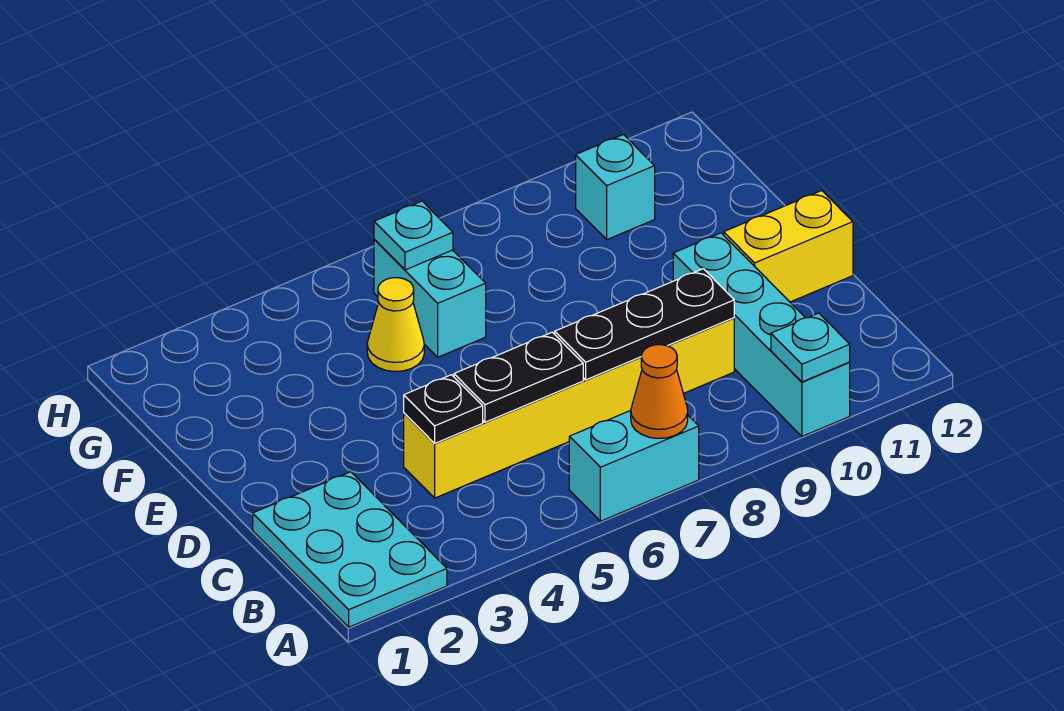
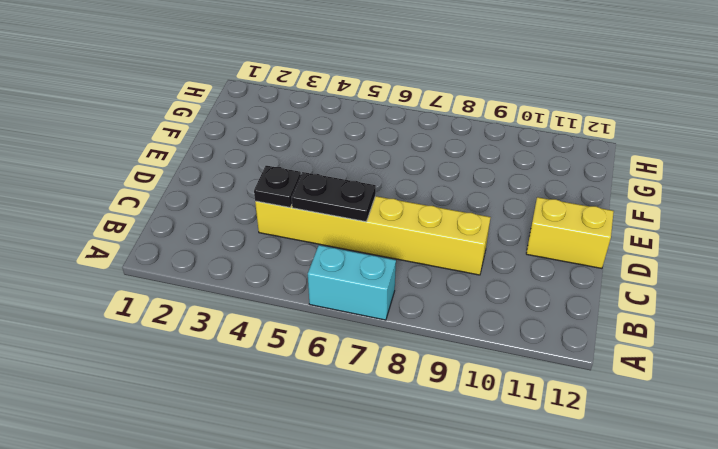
none -> cyan 2x3 plate [253,472,447,627]
none -> cyan 1x4 brick [673,233,850,436]
none -> yellow 1x1 cone [367,278,424,372]

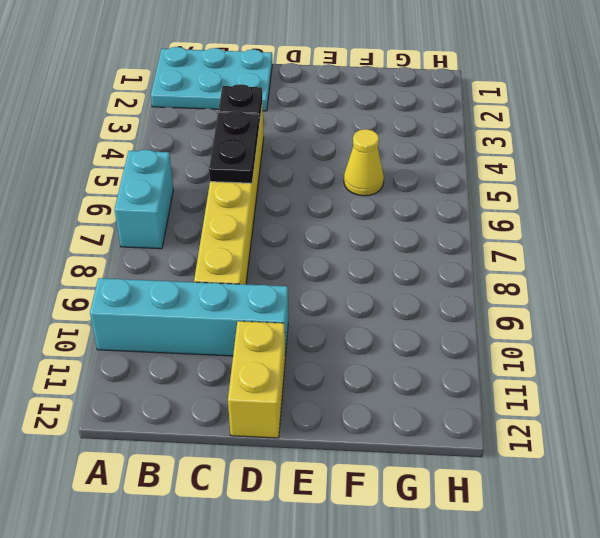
none -> cyan 1x2 brick [374,240,486,357]
none -> cyan 1x1 brick [576,135,655,239]
none -> orange 1x1 cone [631,345,688,438]

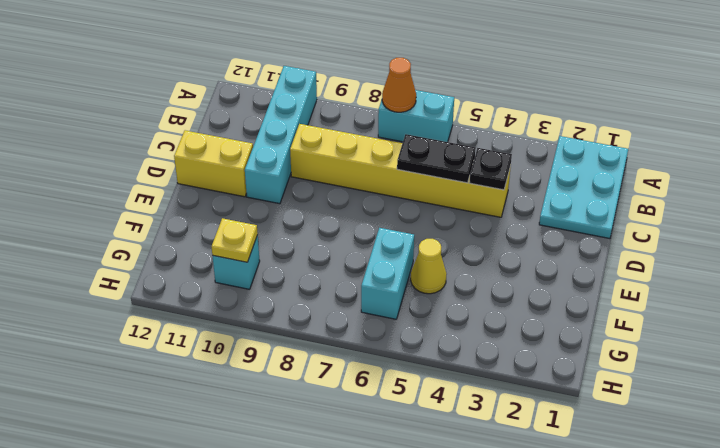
yellow 1x1 plate [212,218,258,262] -> none
none -> cyan 1x1 plate [771,313,850,382]
none -> black 1x3 plate [555,269,734,380]
none -> cyan 1x1 plate [374,201,453,270]

